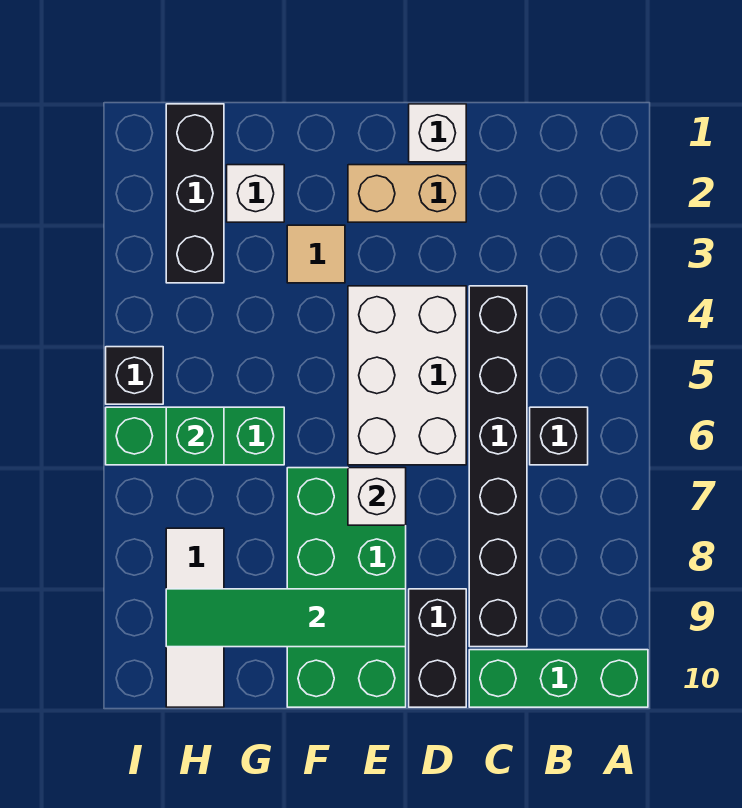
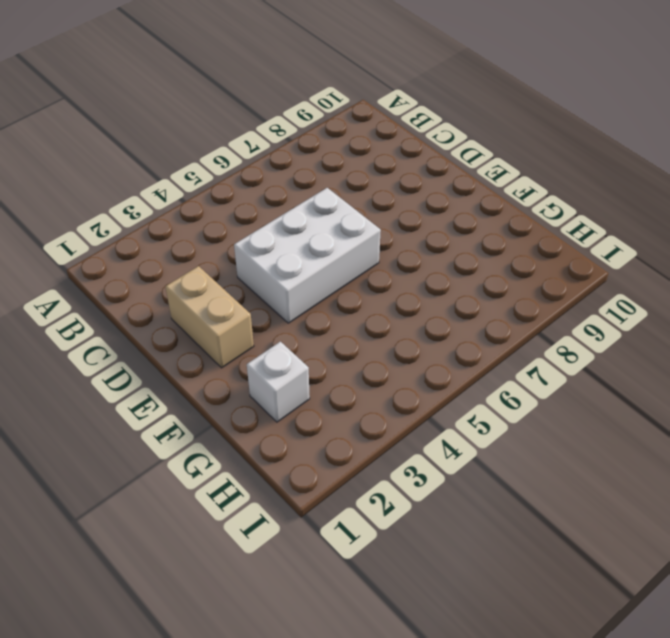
none -> green 1x3 brick [469,650,648,707]
none -> black 1x1 brick [530,407,588,465]
none -> black 1x6 brick [469,286,527,647]

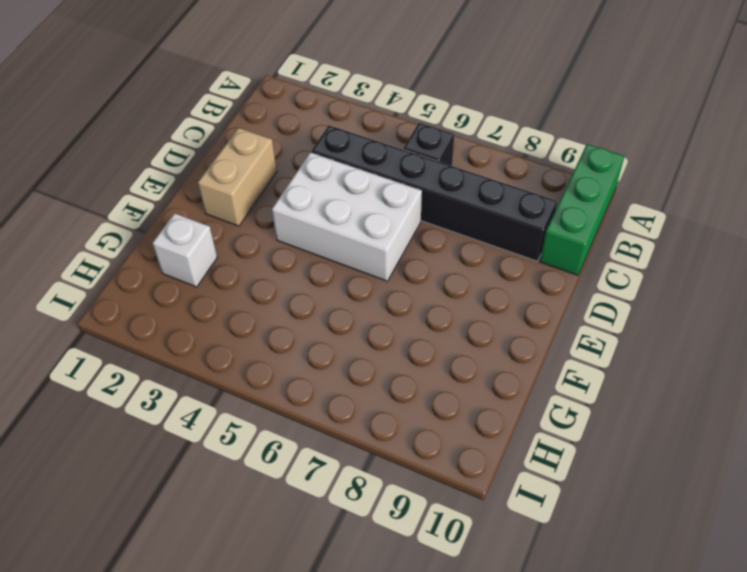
none -> white 1x1 brick [409,104,466,162]
none -> black 1x2 brick [409,589,466,707]
none -> green 2x4 brick [287,468,406,707]

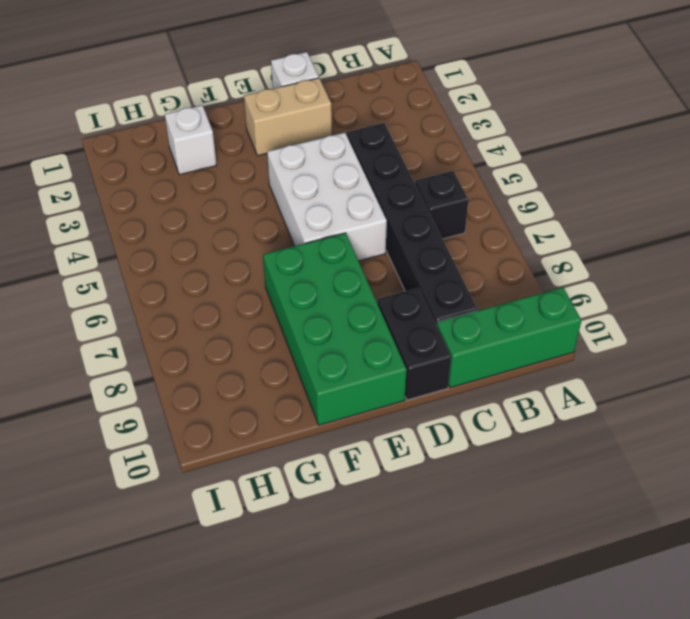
none -> tan 1x1 tile [287,225,345,283]
none -> green 1x3 brick [106,407,284,465]
none -> black 1x3 brick [166,104,224,283]

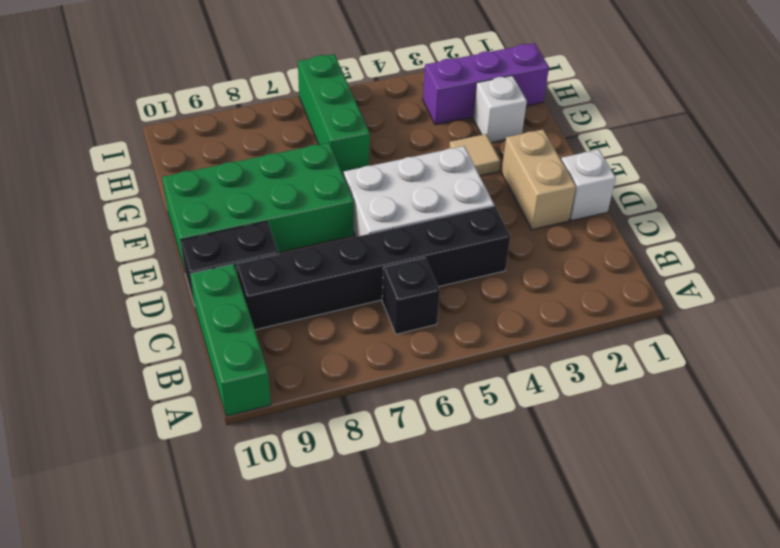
purple 1x3 brick [423,43,549,125] -> black 1x3 brick [166,104,224,283]
none -> white 1x3 tile [166,528,224,707]
none -> black 1x1 brick [106,347,163,404]
none -> white 1x1 brick [348,468,406,525]

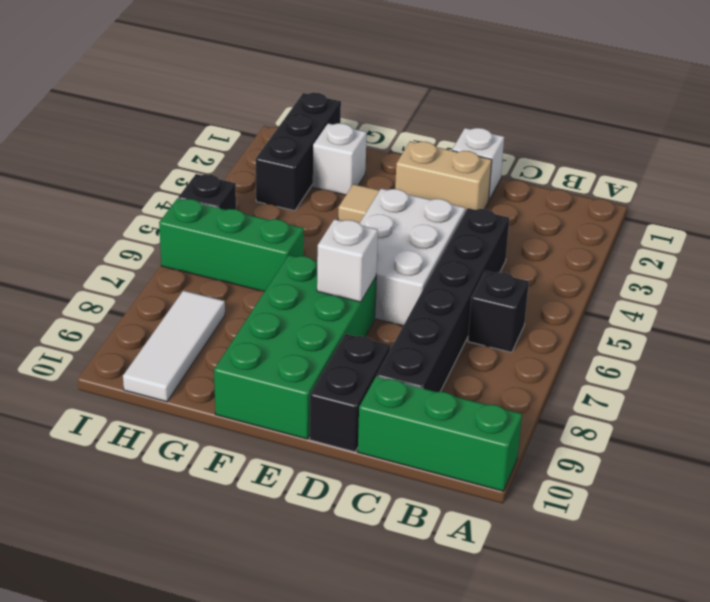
none -> green 1x4 tile [166,589,406,647]
none -> green 1x1 brick [166,407,224,465]

